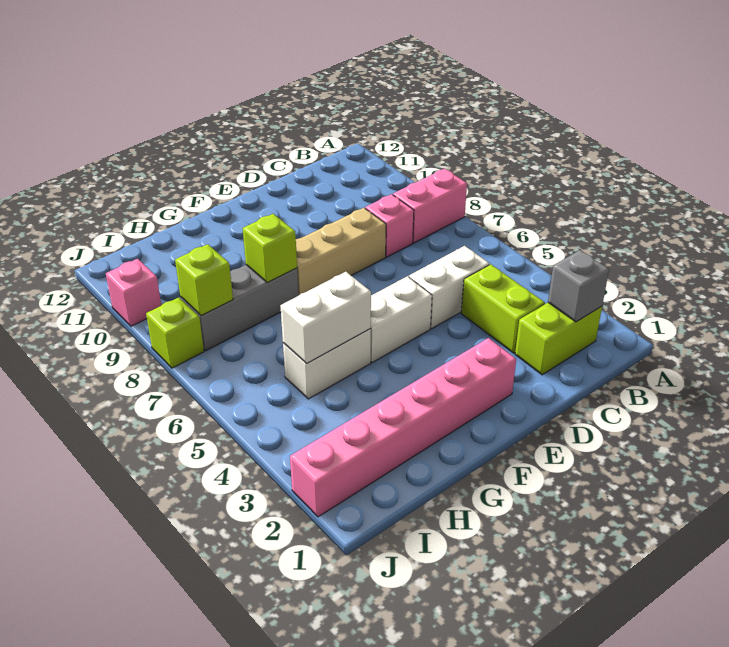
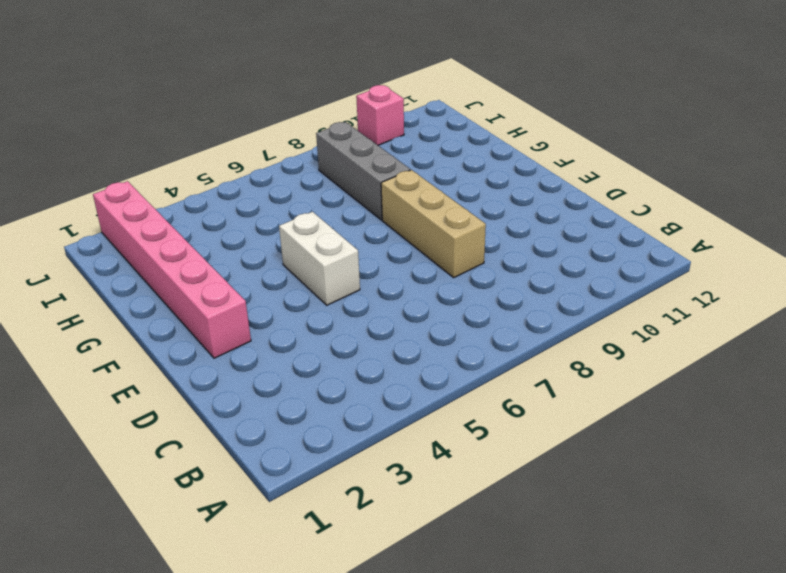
none -> pink 1x2 brick [393,169,467,243]
none -> lime 1x2 brick [515,303,602,375]
none -> lime 1x2 brick [461,264,545,353]

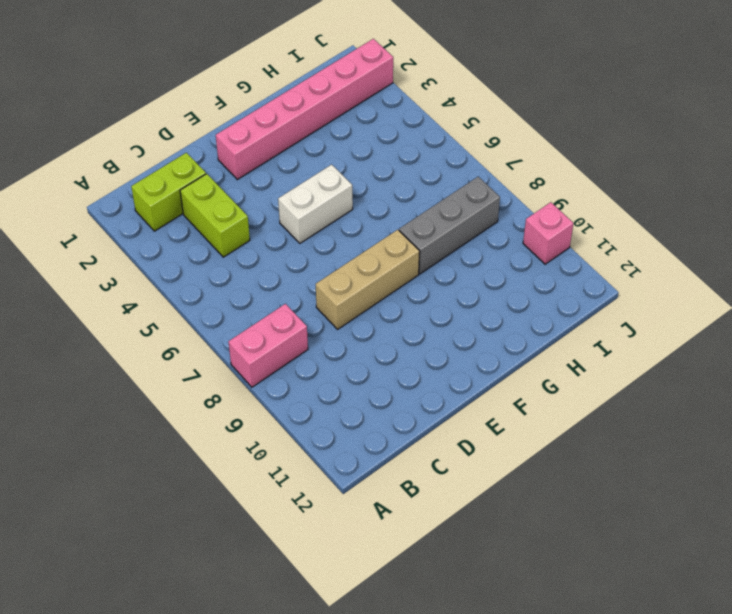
none -> white 1x2 brick [409,246,489,329]
none -> pink 1x1 brick [365,194,414,257]
none -> white 1x2 brick [283,329,371,399]

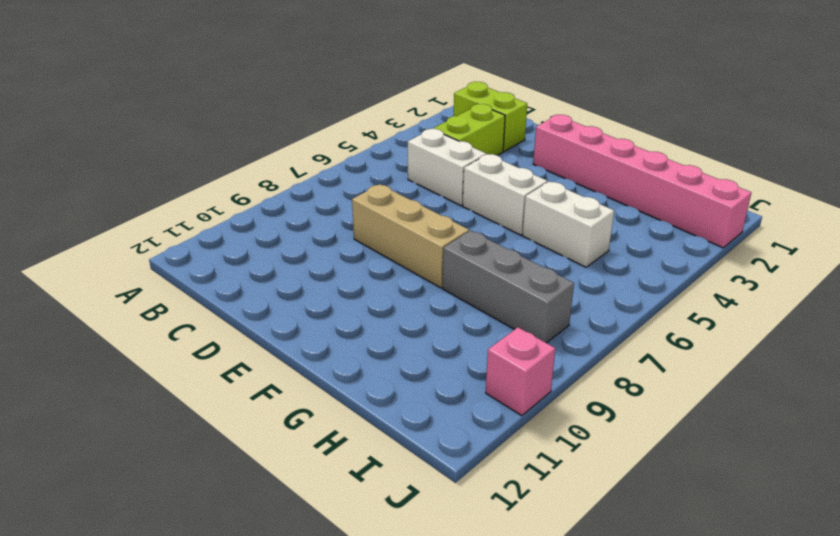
none -> pink 1x2 brick [393,169,467,243]
none -> pink 1x1 brick [365,194,414,257]
none -> lime 1x1 brick [146,297,204,368]

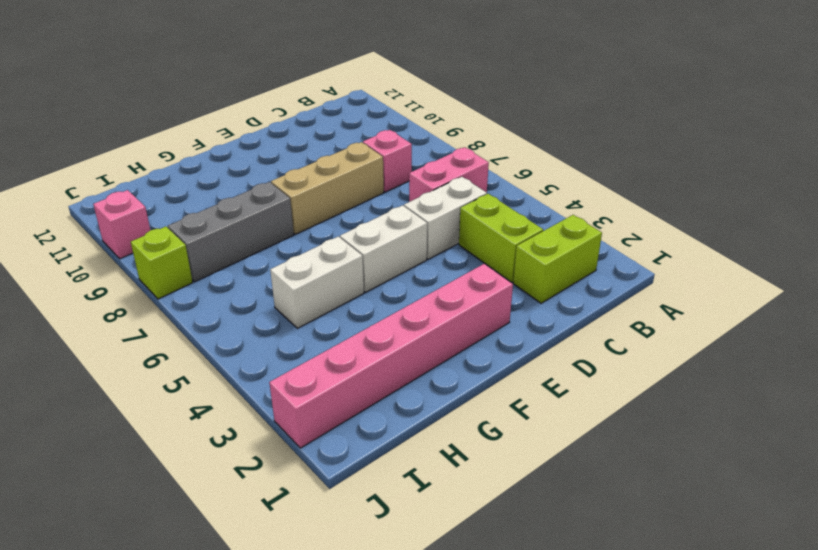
pink 1x2 brick [409,147,489,202] -> pink 1x2 brick moved to [393,169,467,243]
none -> grey 1x1 brick [548,250,609,322]
none -> white 1x2 brick [280,272,371,363]
none -> lime 1x1 brick [243,214,297,283]

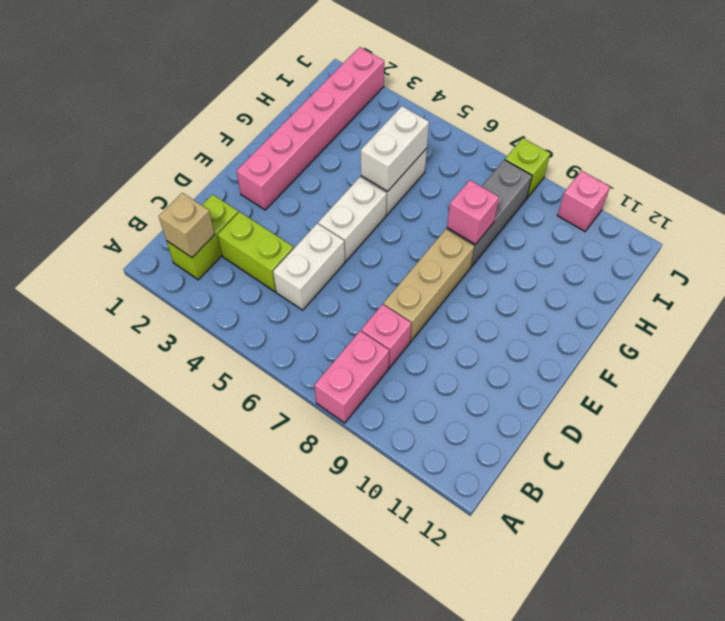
tan 1x1 brick [159,193,215,258] -> grey 1x1 brick [548,250,609,322]
pink 1x1 brick [447,180,499,244] -> lime 1x1 brick [243,214,297,283]
none -> lime 1x1 brick [175,244,233,316]

